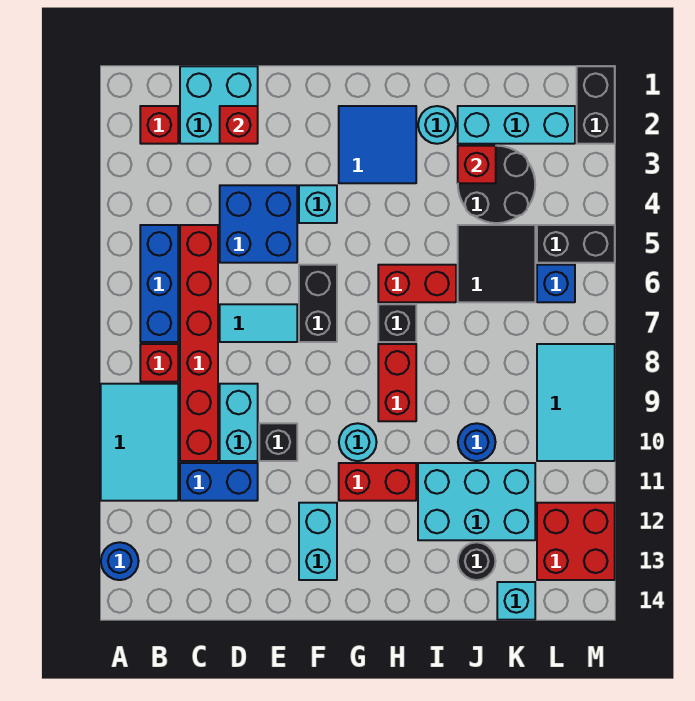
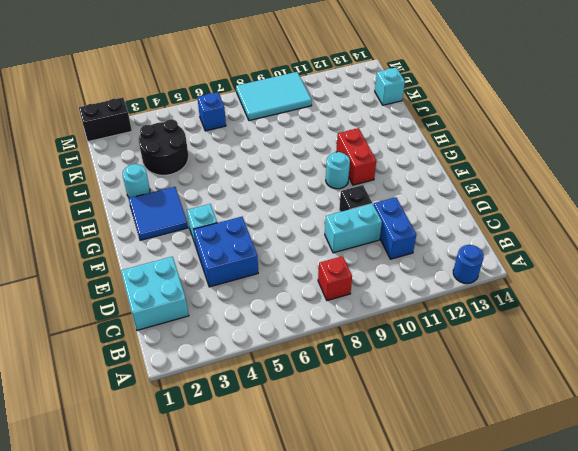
none -> cyan 2x3 tile [101,384,178,501]
none -> red 1x1 brick [140,106,178,144]
none -> blue 1x3 brick [140,225,178,342]
none -> red 1x6 brick [180,225,218,461]

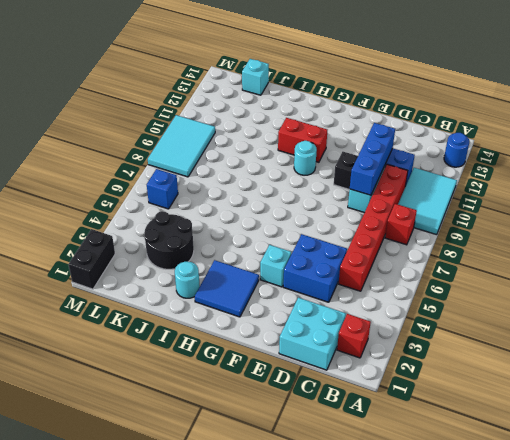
blue 1x3 brick [350,123,395,195] -> blue 1x3 brick moved to [140,225,178,342]
none -> cyan 1x2 tile [220,304,297,342]
none -> black 1x2 brick [299,265,337,342]
none -> cyan 1x2 brick [299,503,337,580]
none -> red 1x2 brick [378,265,456,302]

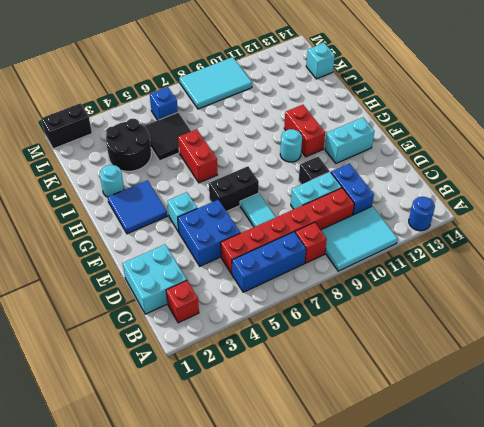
none -> black 1x1 brick [378,304,416,342]
none -> red 1x2 brick [378,344,416,421]
none -> cyan 2x3 brick [418,463,535,540]
none -> cyan 1x3 brick [458,106,575,144]

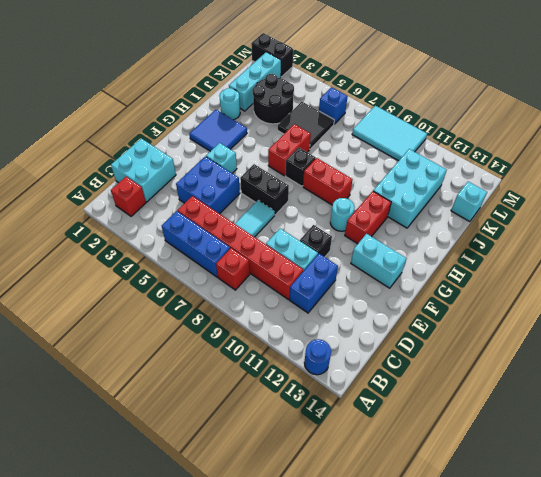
none -> cyan 2x3 tile [101,384,178,501]
none -> blue 1x1 round brick [458,423,496,461]
none -> black 1x1 round brick [458,542,496,580]
none -> black 1x2 brick [537,225,615,263]

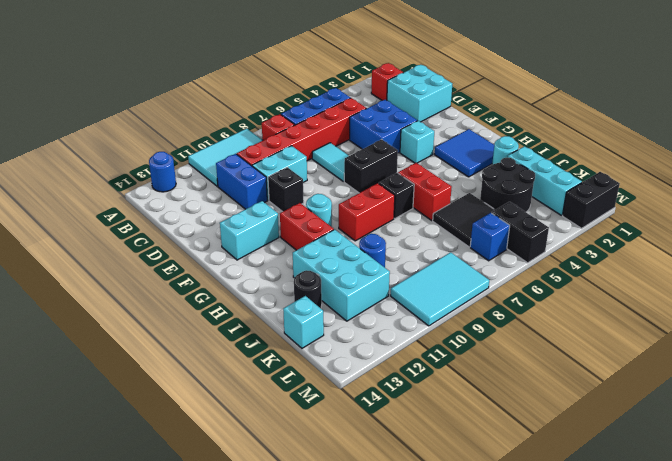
none -> red 2x2 brick [537,503,615,580]
none -> red 1x1 brick [220,106,258,144]
none -> red 1x1 brick [458,146,496,183]

